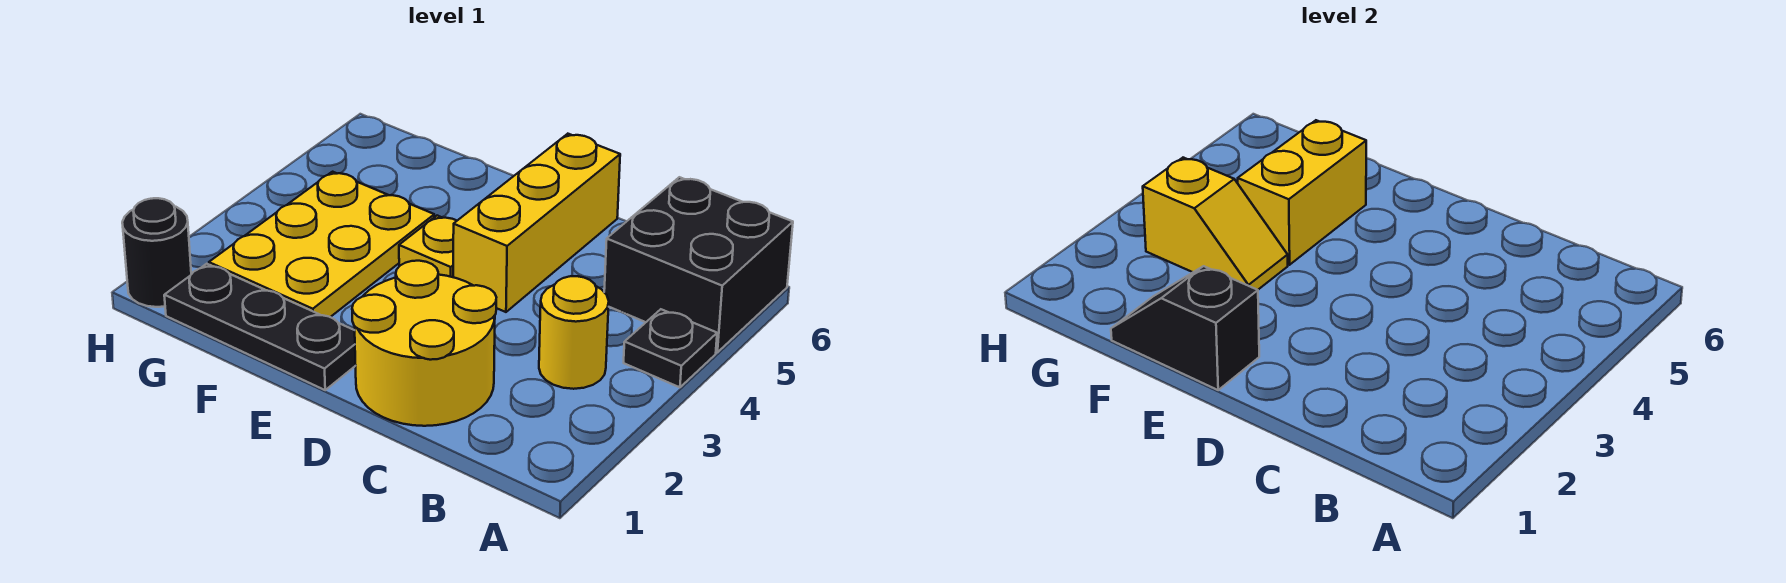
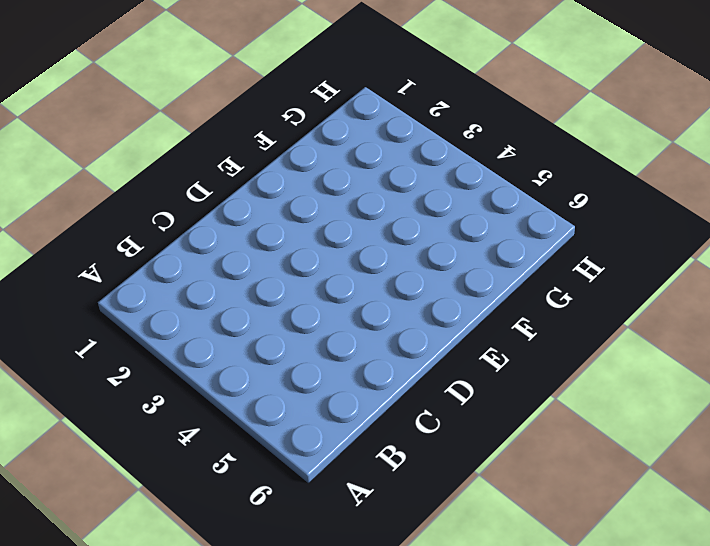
none -> black 1x1 plate [624,309,717,387]
none -> black 2x2 brick [604,177,793,352]
none -> yellow 1x1 round brick [539,276,609,389]

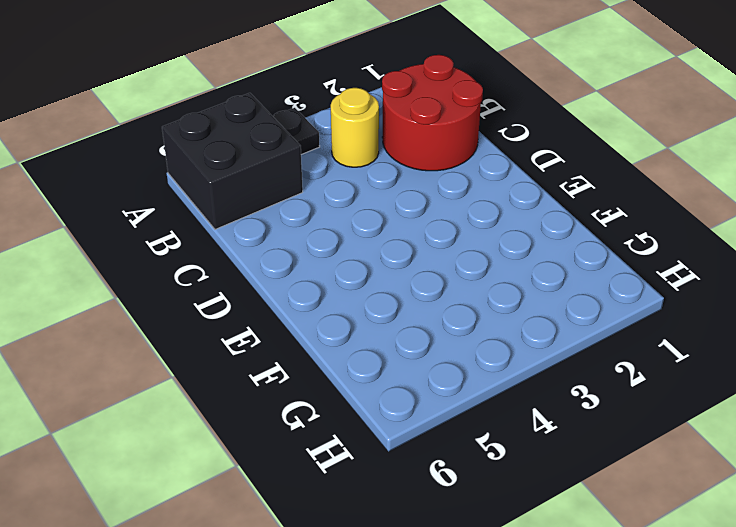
red 2x2 round brick [382,55,483,171] -> yellow 2x2 round brick [352,261,496,426]
none -> yellow 1x3 brick [453,134,620,312]
none -> black 1x3 plate [164,264,356,390]
none -> yellow 1x1 plate [399,216,457,277]

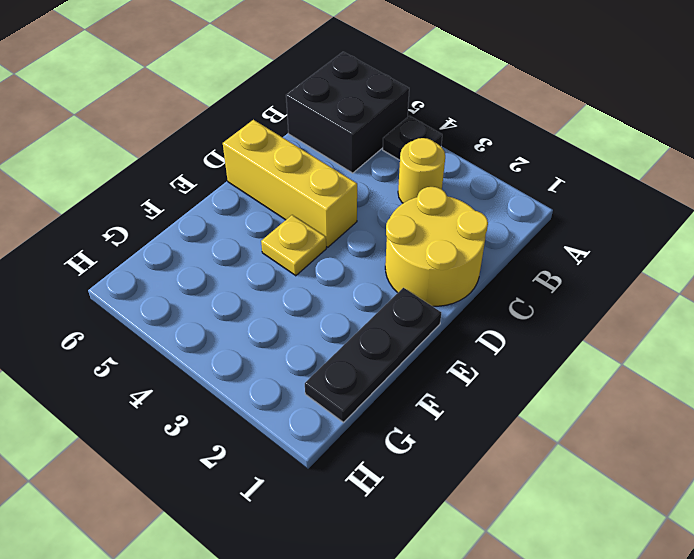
none -> yellow 2x3 plate [209,172,434,317]
none -> black 1x1 round brick [122,198,191,307]
none -> black 1x2 slope [1111,266,1259,390]

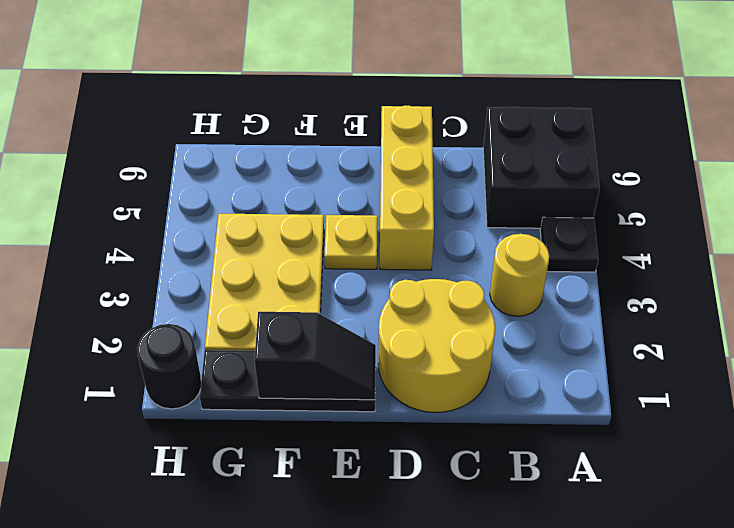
black 1x2 slope [254,312,376,400] -> black 1x2 slope turned to [1111,266,1259,390]
none -> yellow 1x2 slope [1143,158,1288,290]
none -> yellow 1x2 brick [1238,120,1366,265]

